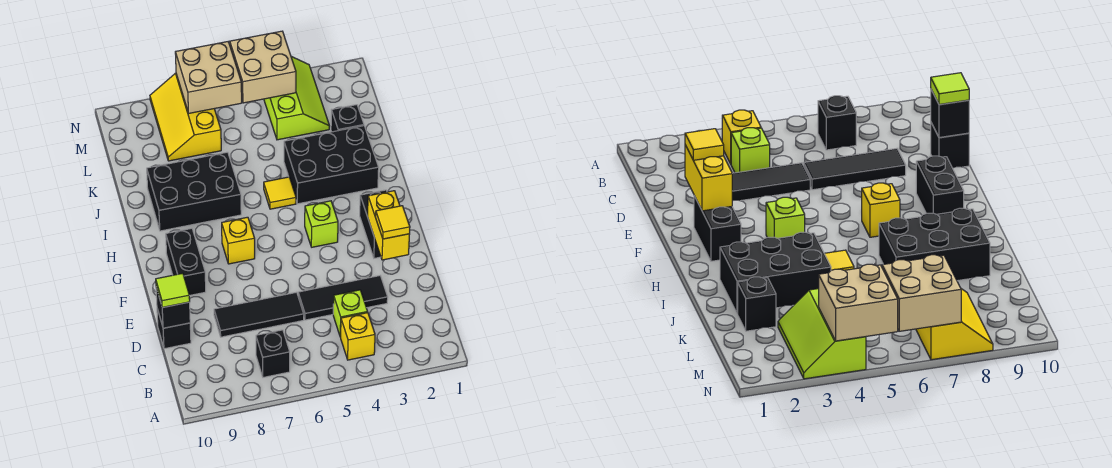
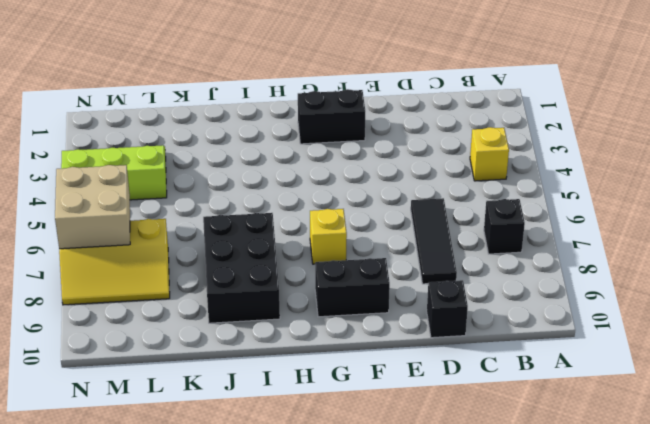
none -> lime 1x1 brick [333,290,368,337]
none -> black 1x3 tile [298,276,388,320]
none -> lime 1x1 brick [305,201,338,247]

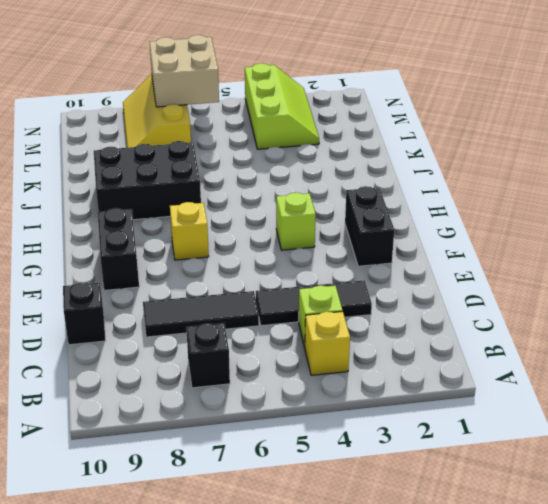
none -> black 2x3 brick [284,126,379,204]
none -> yellow 1x1 tile [264,177,296,209]
none -> black 1x1 brick [331,105,364,132]

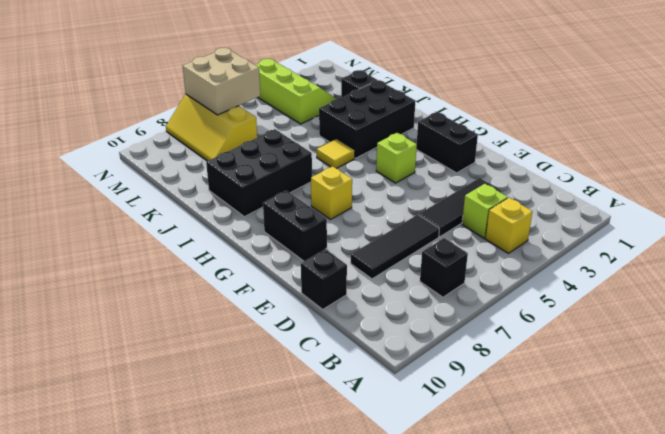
none -> black 1x1 brick [156,288,190,328]
none -> yellow 1x2 brick [367,191,410,260]
none -> tan 2x2 brick [230,31,296,103]

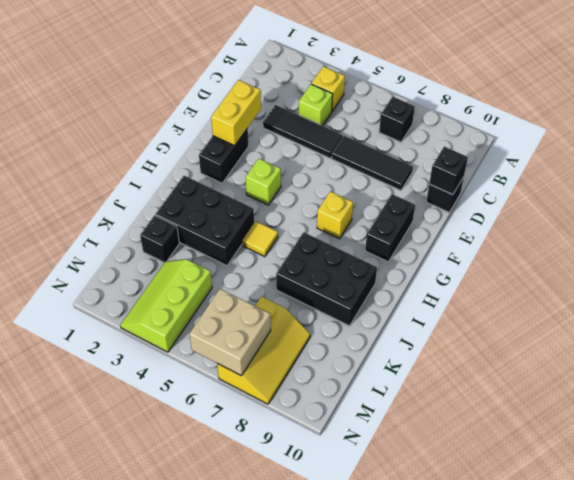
none -> tan 2x2 brick [230,31,296,103]
none -> lime 1x1 tile [156,273,190,307]
none -> yellow 1x1 tile [376,206,410,239]

